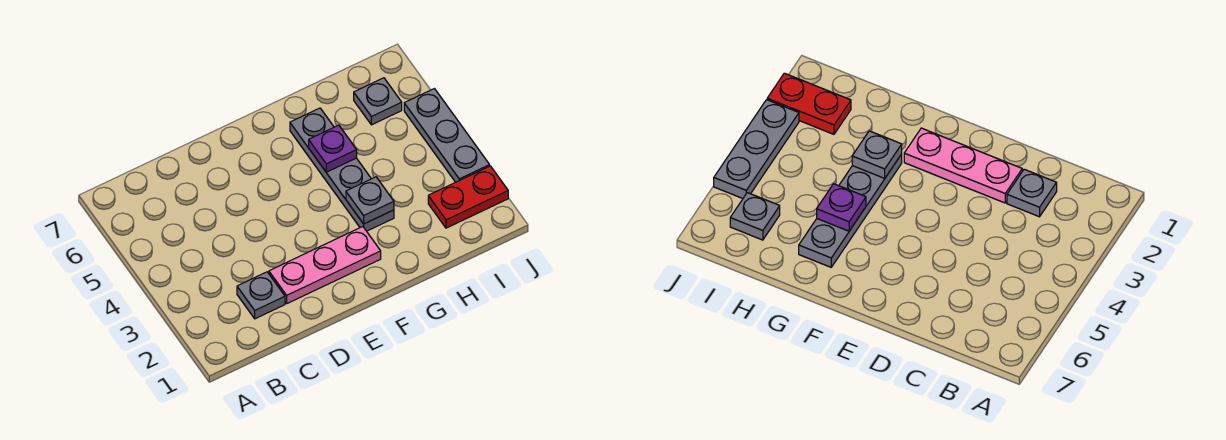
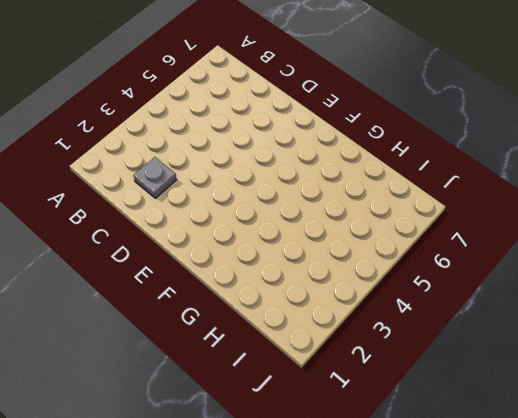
none -> pink 1x3 plate [269,227,381,303]
none -> grey 1x4 plate [290,108,394,231]

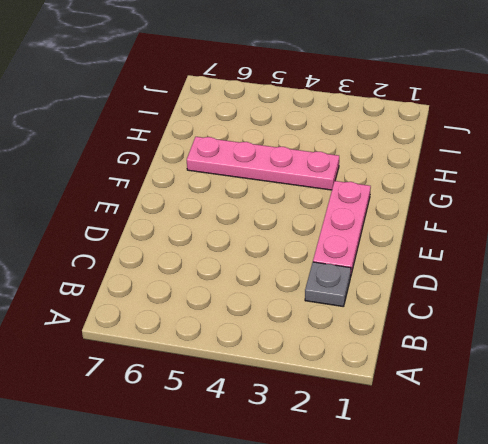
pink 1x4 plate [187,137,339,190] -> grey 1x4 plate [290,108,394,231]
none -> red 1x2 plate [428,166,508,228]
none -> grey 1x1 plate [354,78,402,125]

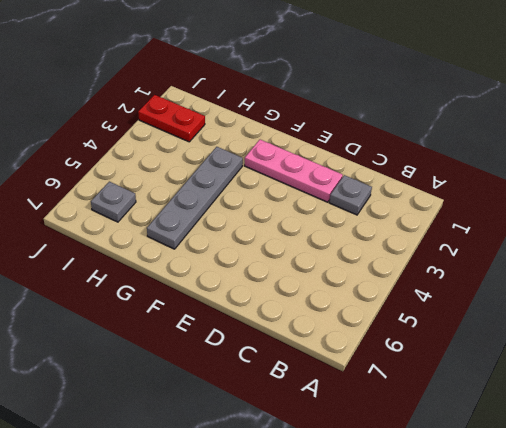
none -> grey 1x3 plate [404,89,490,182]
none -> grey 1x1 plate [346,177,394,224]

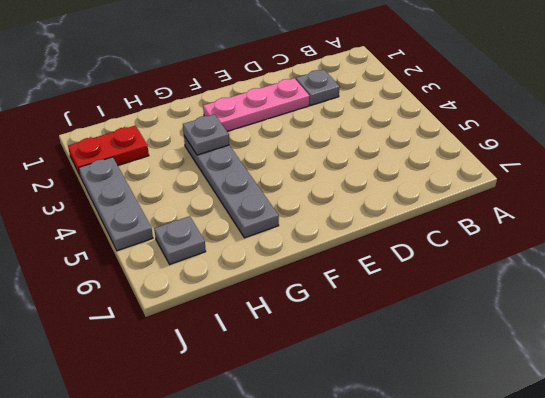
none -> purple 1x1 plate [309,125,357,172]

